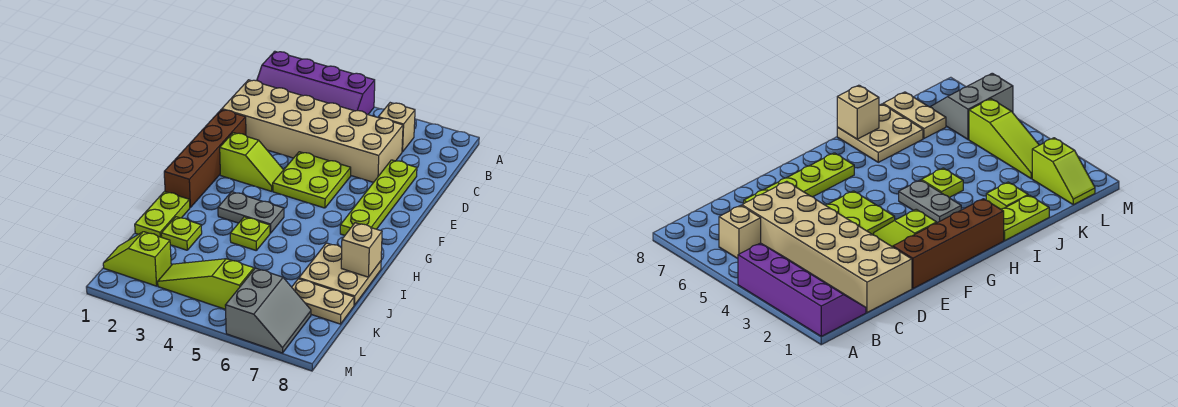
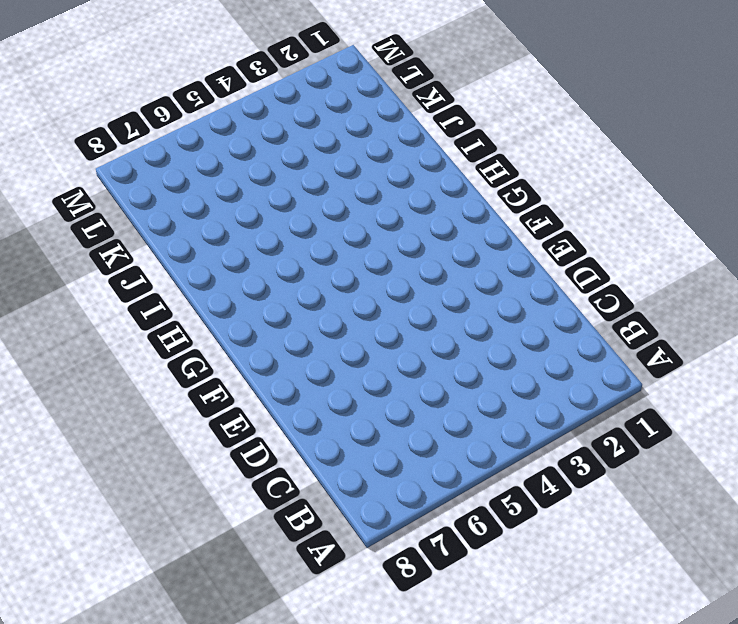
none -> purple 2x4 slope [257,51,375,115]
none -> tan 1x1 brick [378,103,415,152]
none -> tan 2x6 brick [222,80,403,182]

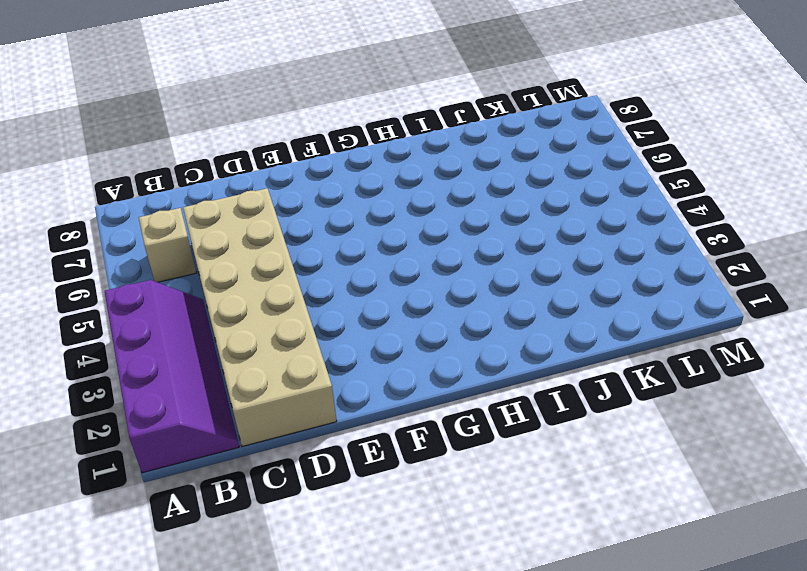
none -> lime 1x4 plate [340,160,417,235]
none -> brown 1x4 brick [164,109,246,207]
none -> lime 2x2 plate [273,152,351,208]

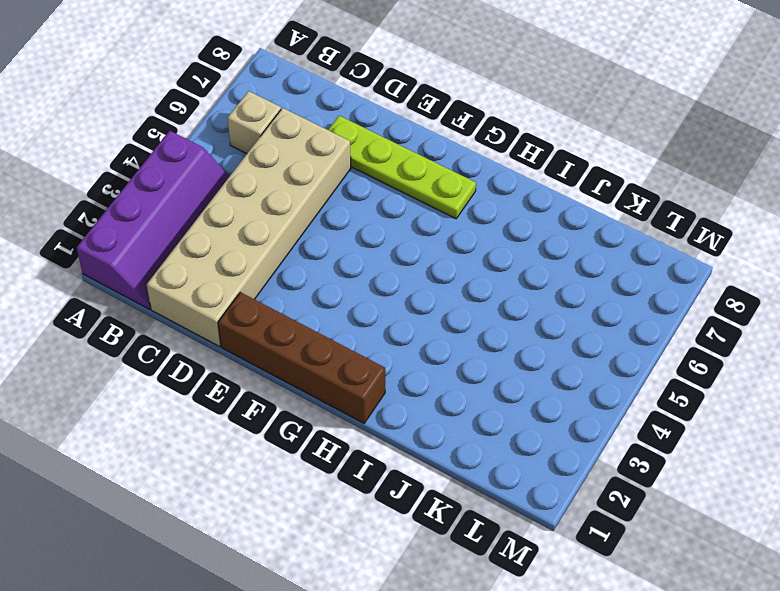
none -> lime 2x2 plate [273,152,351,208]
none -> lime 1x2 slope [220,133,283,191]
none -> grey 1x2 plate [218,192,284,233]

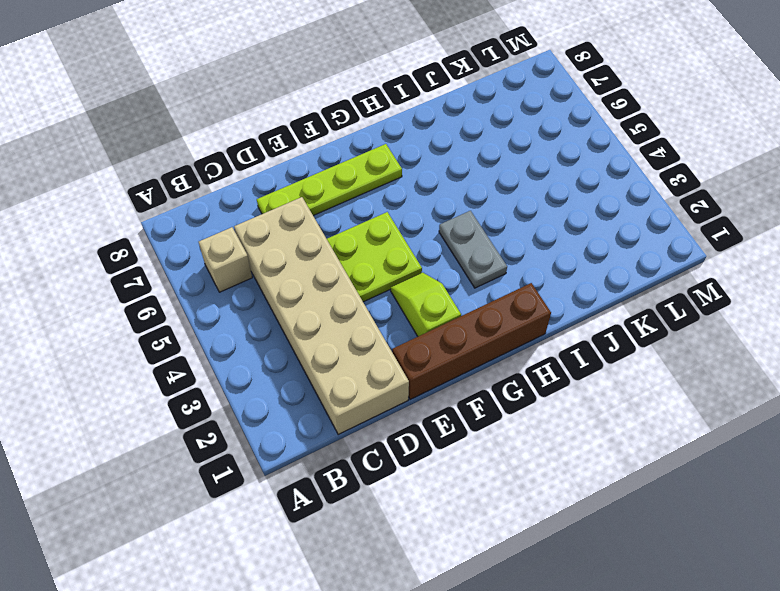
none -> purple 2x4 slope [257,51,375,115]
none -> lime 1x2 plate [135,192,190,237]
none -> lime 1x1 plate [230,217,270,250]

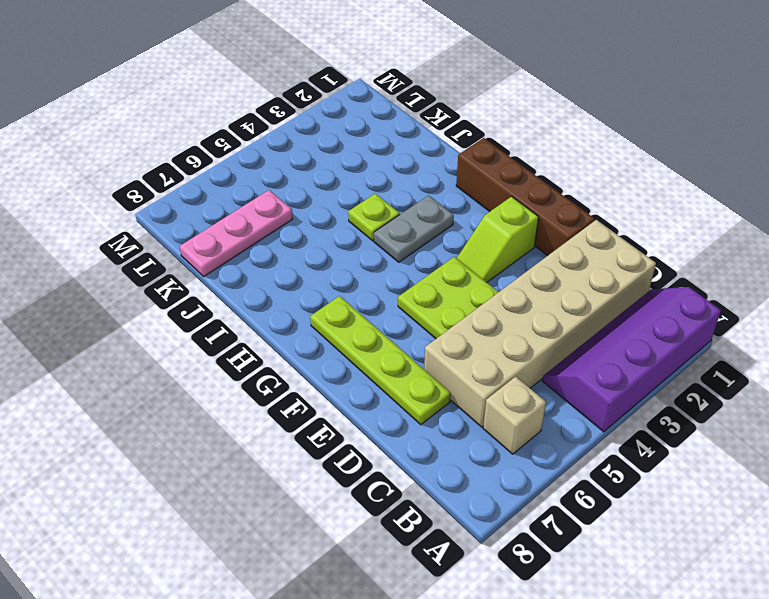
pink 1x3 plate [180,190,293,276] -> tan 1x2 plate [292,279,354,324]
none -> lime 1x2 plate [135,192,190,237]
none -> tan 2x2 plate [299,243,381,305]
none -> lime 1x1 plate [161,217,202,250]

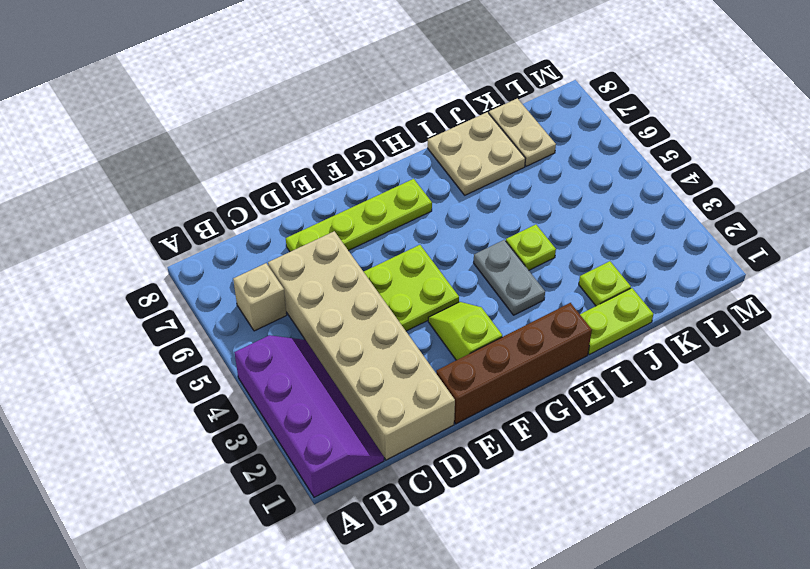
none -> lime 1x2 slope [103,232,171,286]
none -> lime 1x3 slope [158,259,254,309]
none -> grey 2x2 slope [225,268,311,353]

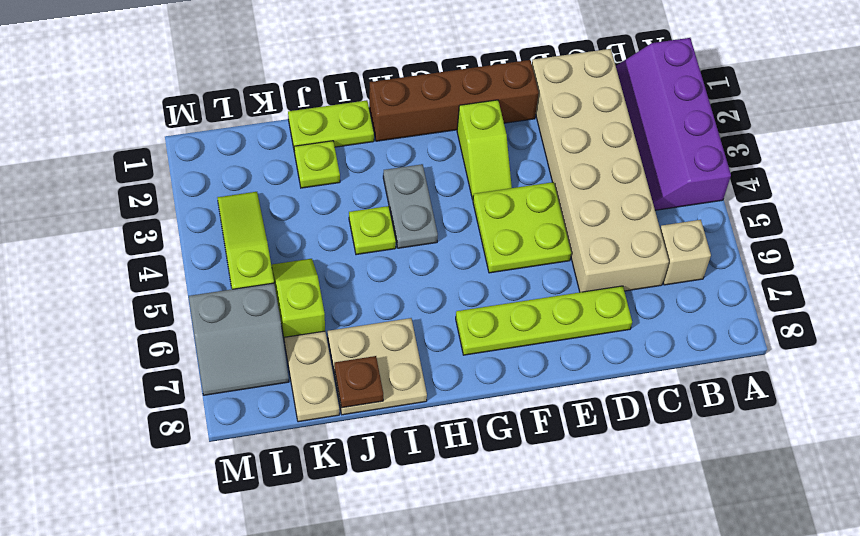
brown 1x1 plate [334,356,383,408] -> none
lime 1x2 slope [272,259,325,338] -> lime 1x2 slope moved to [103,232,171,286]
none -> tan 1x1 brick [341,223,382,277]

